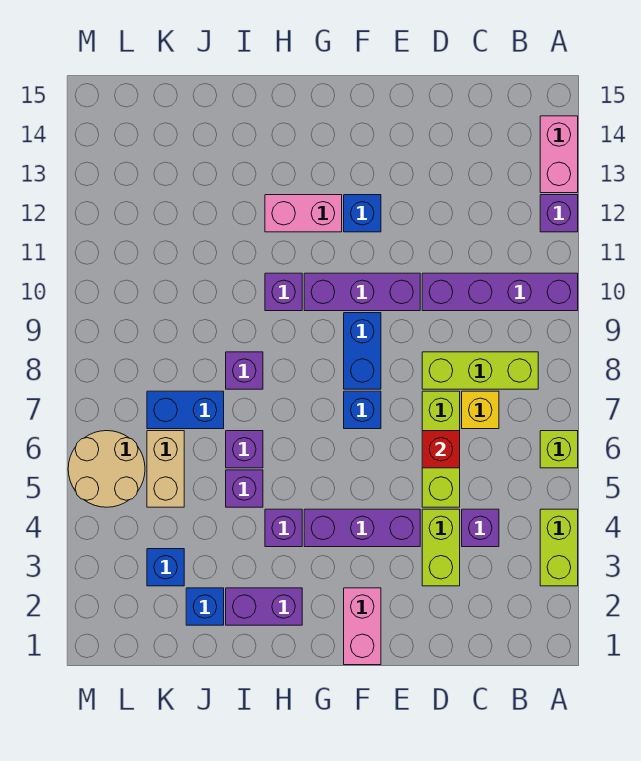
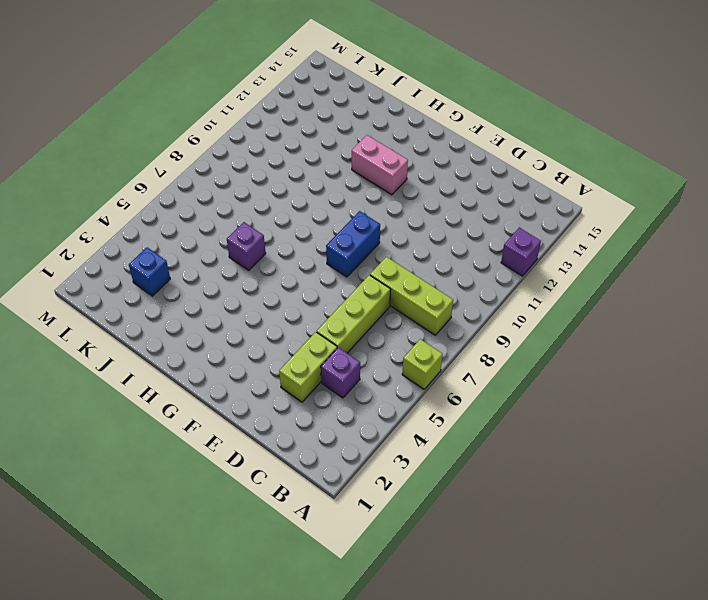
none -> lime 1x2 brick [540,509,578,586]
none -> purple 1x4 brick [422,273,578,311]
none -> pink 1x2 brick [540,116,578,193]

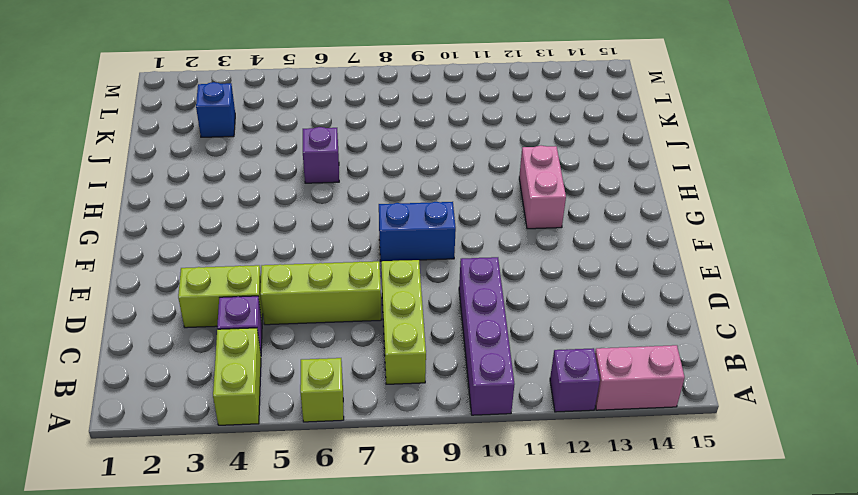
lime 1x2 brick [213,328,261,425] -> lime 1x2 brick turned to [540,509,578,586]
none -> yellow 1x1 brick [462,391,499,429]
none -> purple 1x3 brick [304,509,420,547]
none -> purple 1x3 brick [304,273,420,311]

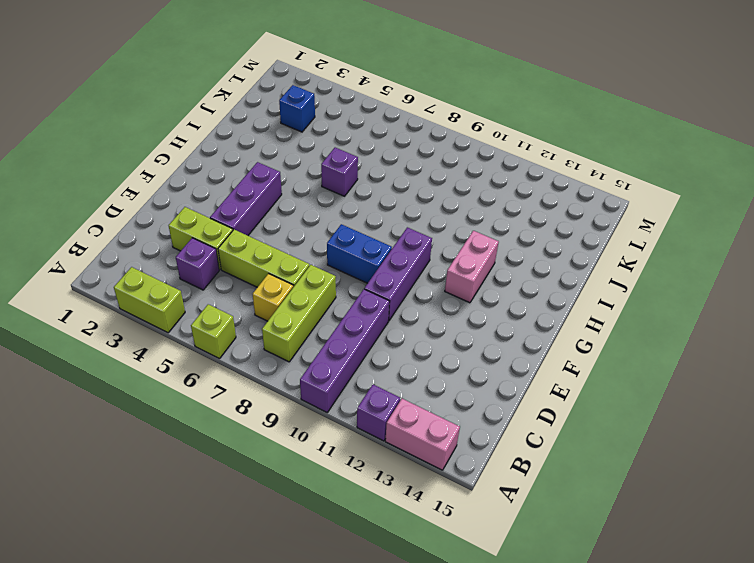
none -> pink 1x2 brick [344,588,381,665]
none -> blue 1x1 brick [344,391,381,429]
none -> blue 1x1 brick [344,195,381,232]

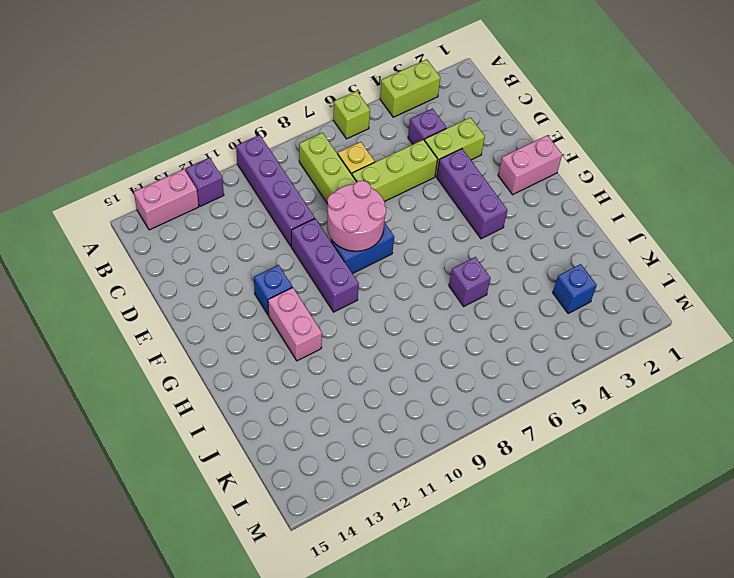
pink 2x2 round brick [327,181,386,251] -> none
none -> blue 1x1 brick [344,391,381,429]
none -> purple 1x2 brick [226,588,302,625]
none -> purple 1x1 brick [265,509,302,547]

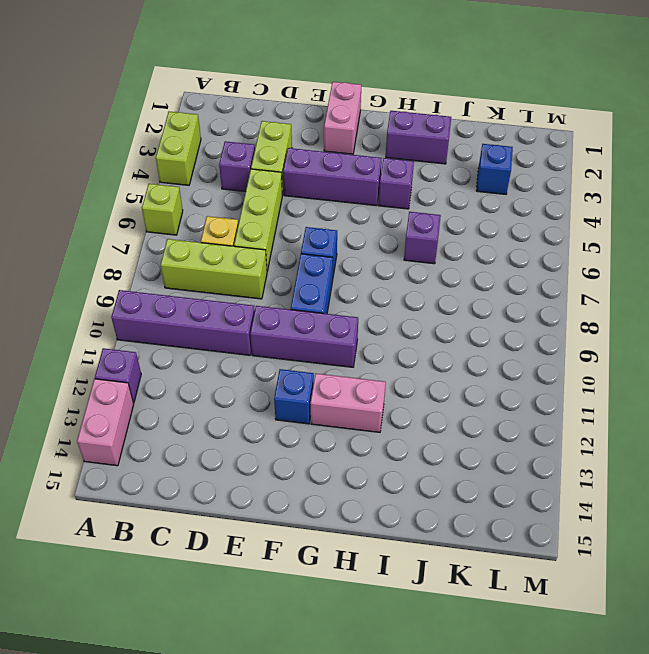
none -> purple 1x1 brick [265,273,302,311]
none -> purple 1x1 brick [226,470,263,507]
none -> purple 1x1 brick [226,352,263,389]

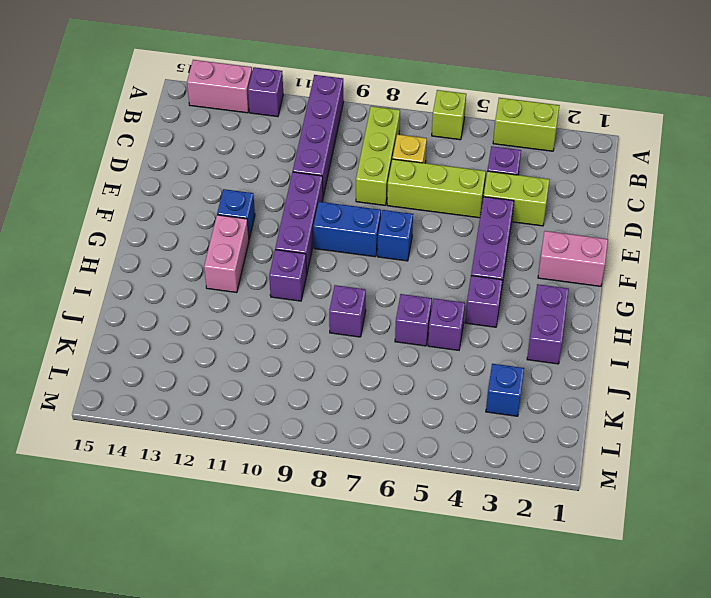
none -> blue 1x1 brick [186,588,224,625]
none -> blue 1x2 brick [147,391,224,429]
none -> tan 1x2 brick [147,431,184,507]

